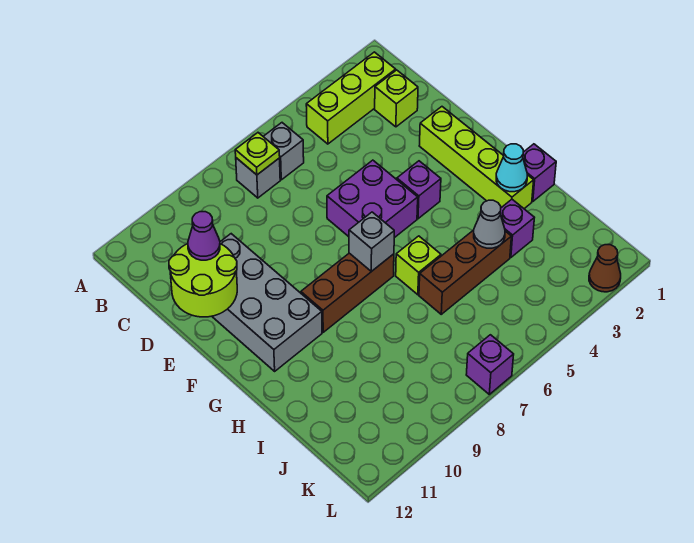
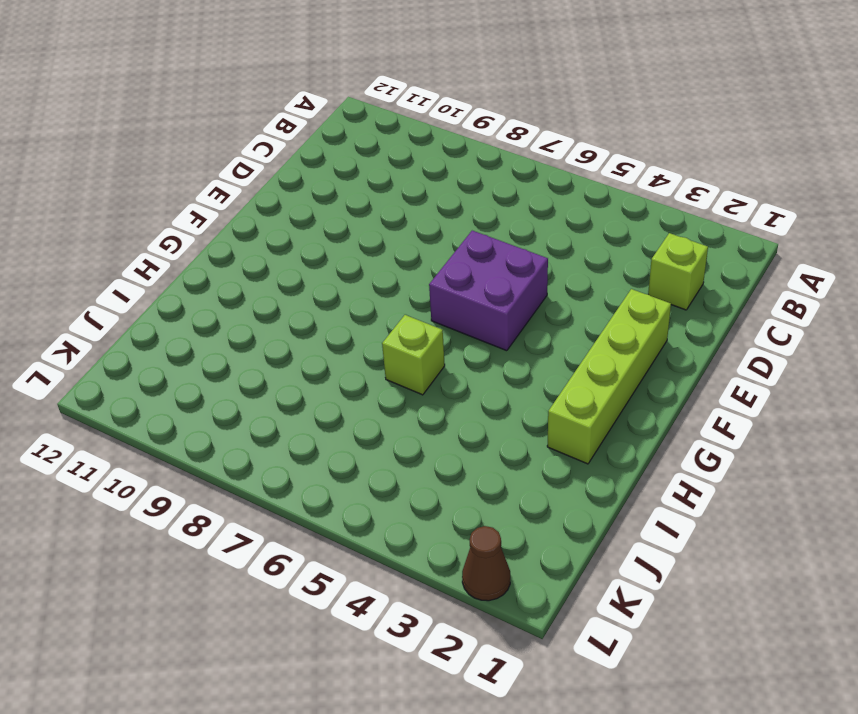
none -> lime 1x3 brick [306,52,396,144]
none -> grey 1x1 brick [263,123,304,180]
none -> grey 1x1 brick [236,158,280,198]

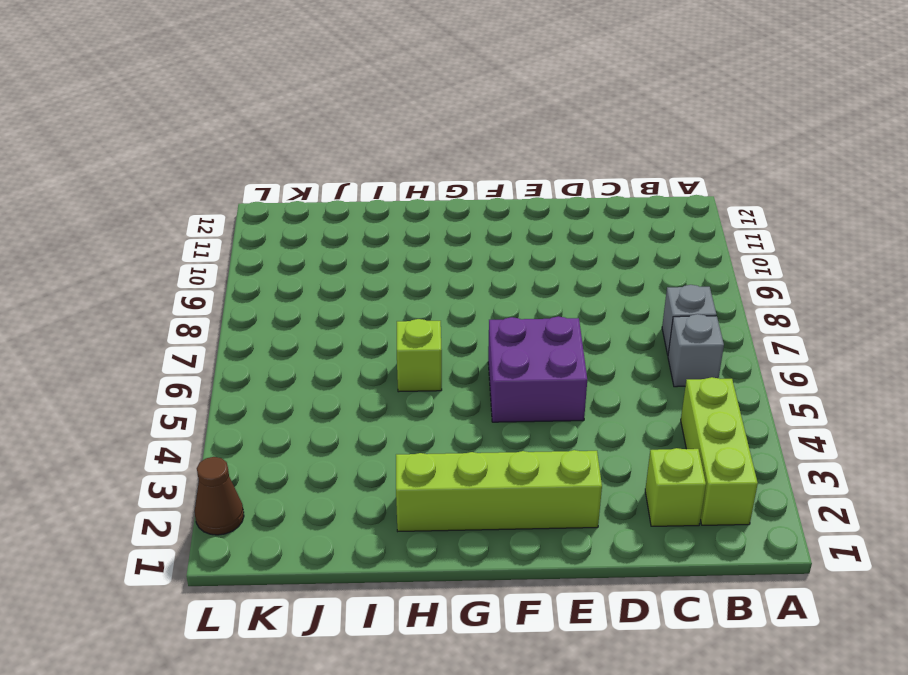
none -> grey 2x4 brick [212,234,322,371]
none -> purple 1x1 brick [397,161,441,219]
none -> brown 1x3 brick [301,253,394,332]

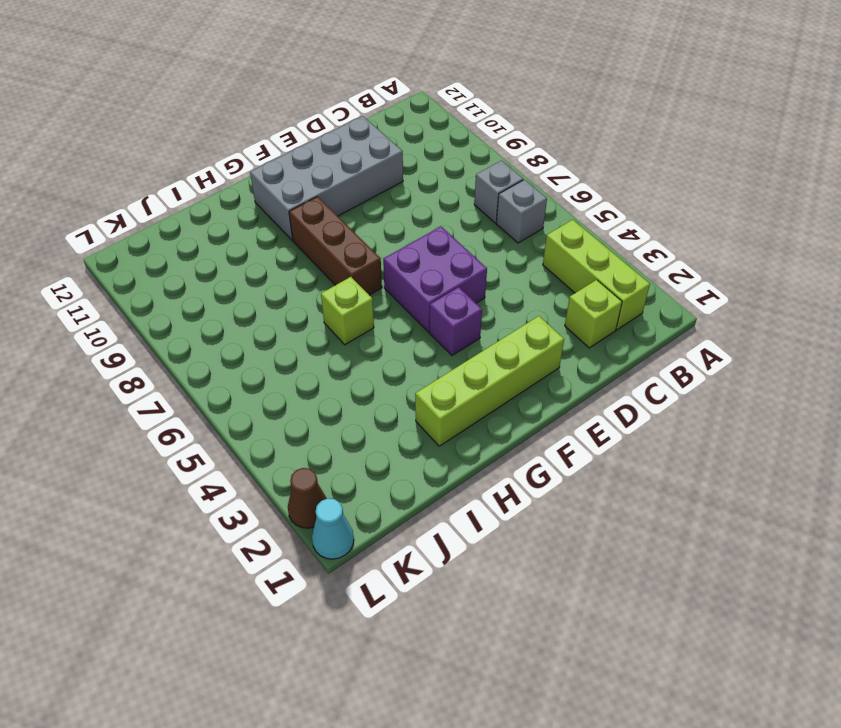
cyan 1x1 cone [312,498,354,559] -> cyan 1x1 cone moved to [496,144,527,192]
none -> purple 1x1 brick [523,144,556,202]
none -> purple 1x1 brick [500,199,534,257]
none -> brown 1x3 brick [419,230,511,314]

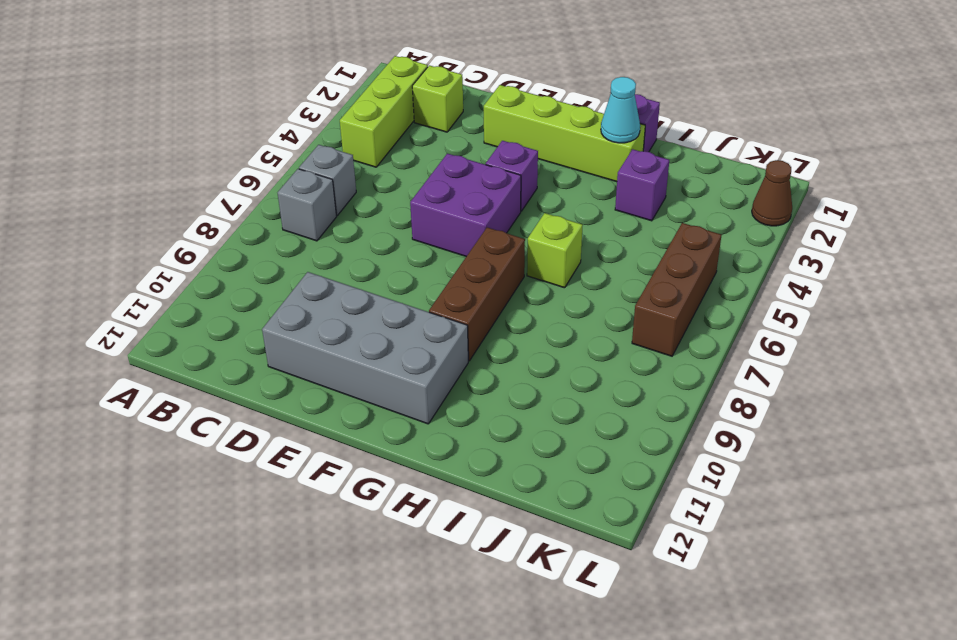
brown 1x3 brick [632,223,722,356] -> brown 1x3 brick moved to [419,230,511,314]
none -> purple 1x1 brick [466,335,514,394]
none -> lime 1x1 plate [235,133,280,175]
none -> lime 2x2 round brick [169,244,237,317]

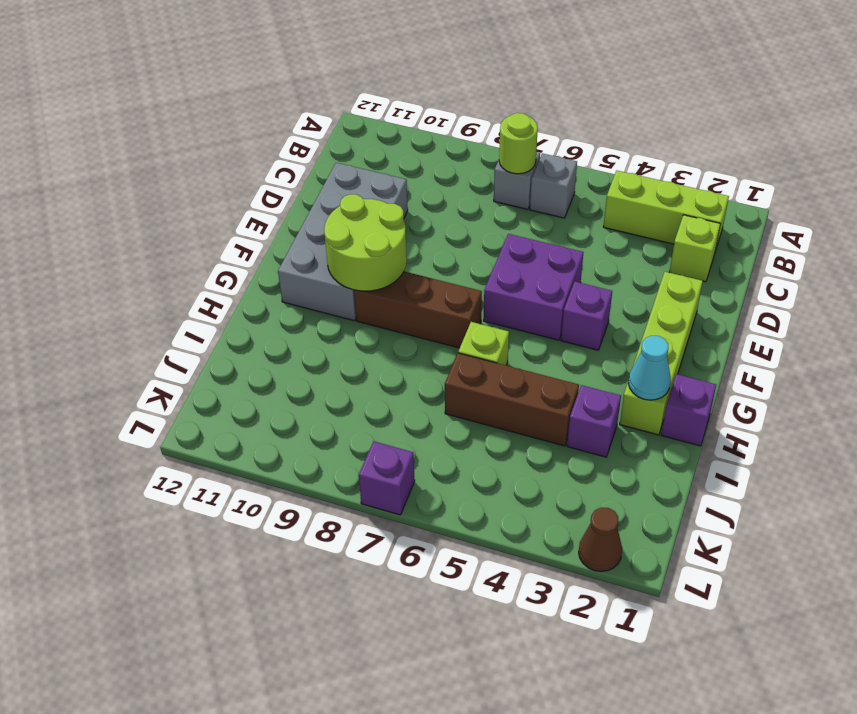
lime 1x1 round brick [499,113,538,174] -> lime 1x1 plate [235,133,280,175]
lime 2x2 round brick [324,194,407,291] -> lime 2x2 round brick moved to [169,244,237,317]
none -> grey 1x1 brick [349,212,394,272]
none -> grey 1x1 cone [474,200,505,248]
none -> purple 1x1 cone [188,212,220,260]

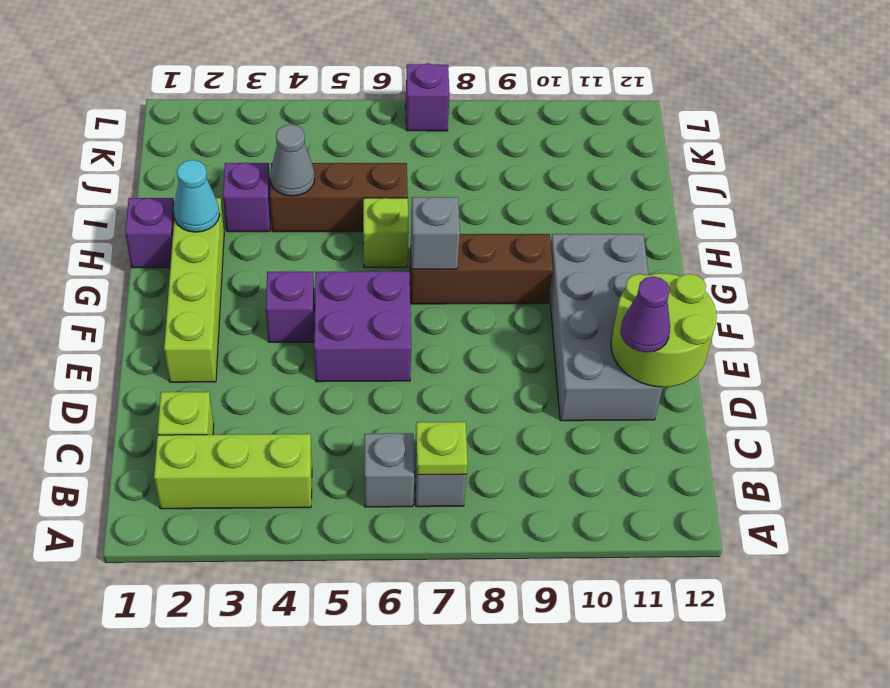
none -> brown 1x1 cone [589,245,621,292]

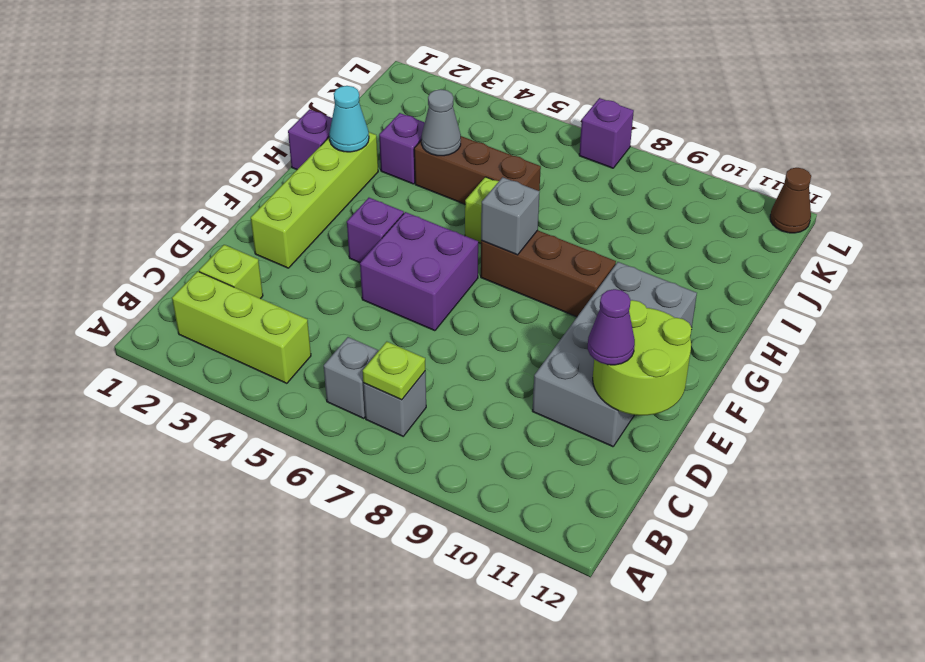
brown 1x1 cone [770,168,811,233] -> brown 1x1 cone moved to [589,245,621,292]

